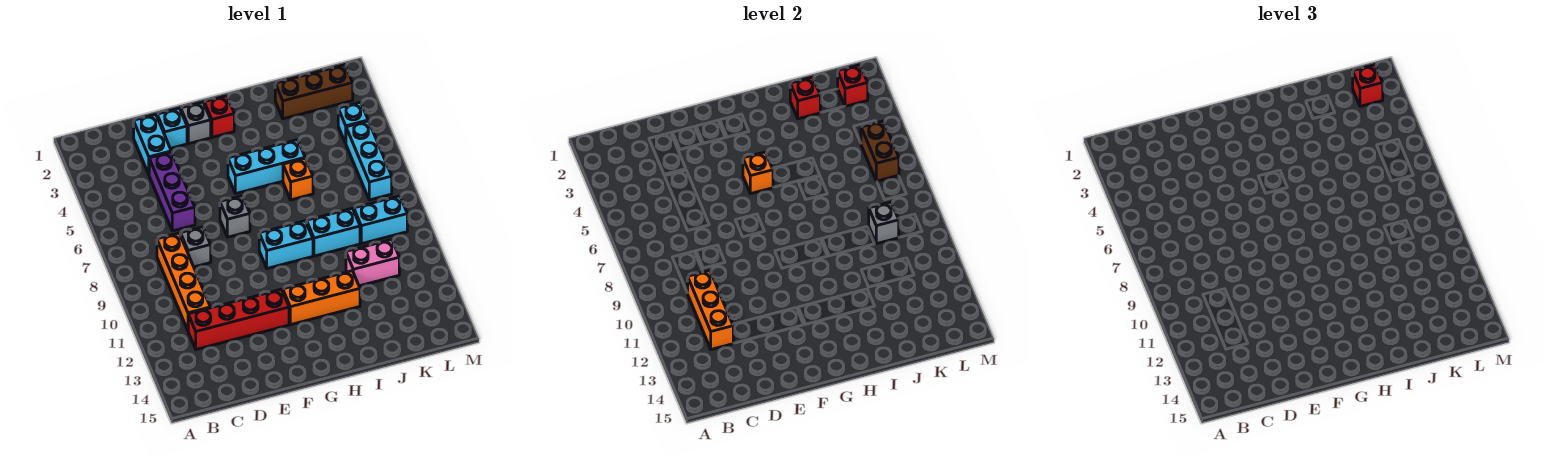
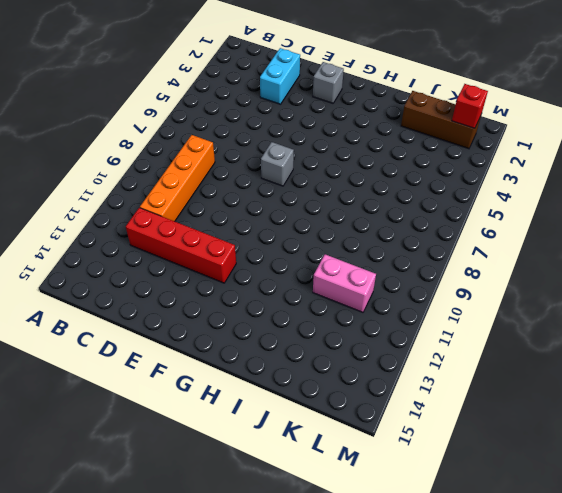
none -> purple 1x3 brick [149,152,195,231]
none -> grey 1x1 brick [181,227,211,267]
none -> cyan 1x1 brick [157,108,187,148]

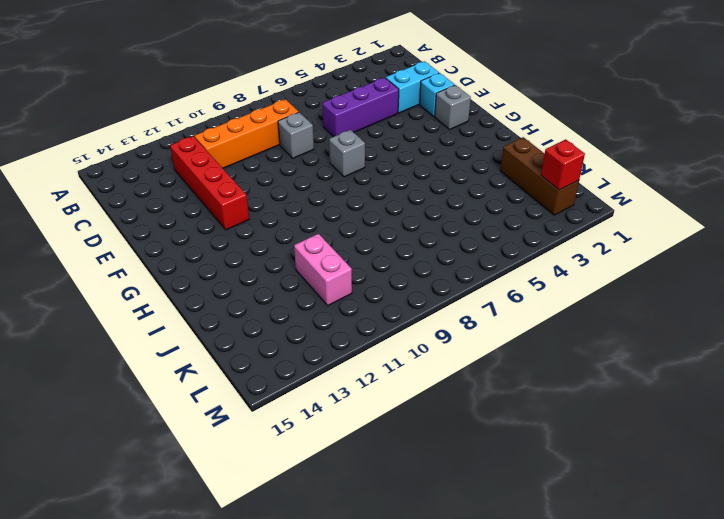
none -> red 1x1 brick [204,96,234,137]
none -> cyan 1x3 brick [228,140,305,194]
none -> cyan 1x2 brick [259,221,313,268]

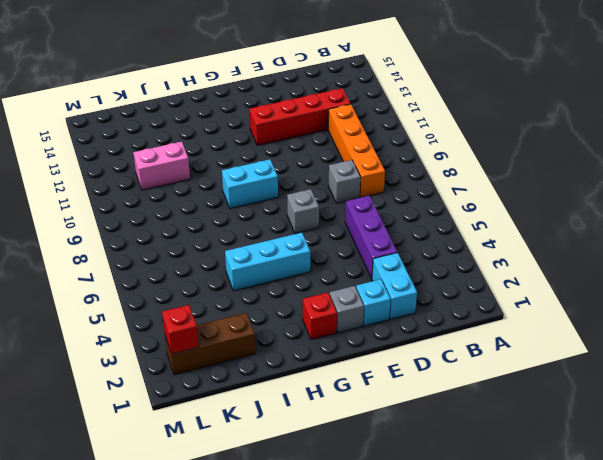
none -> orange 1x3 brick [283,271,360,325]
none -> orange 1x1 brick [283,159,313,200]
none -> cyan 1x2 brick [307,208,360,256]

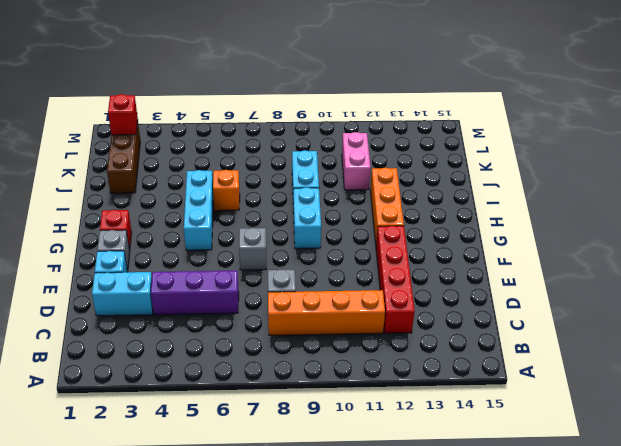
none -> cyan 1x2 brick [354,196,407,244]
none -> cyan 1x1 brick [338,102,368,143]
none -> cyan 1x3 brick [346,121,392,200]

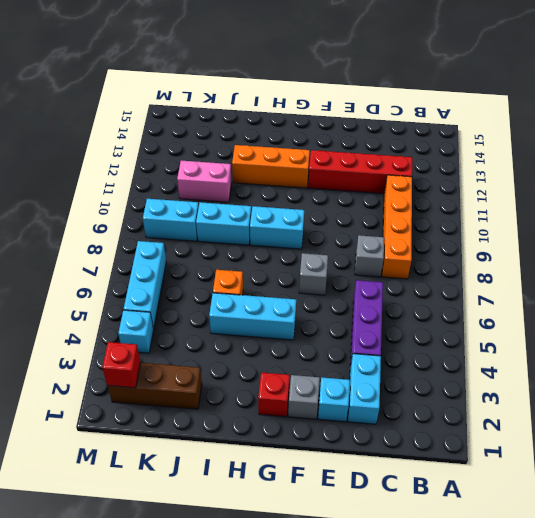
none -> orange 1x3 brick [687,271,733,349]
none -> orange 1x1 brick [743,152,773,194]
none -> red 1x1 brick [790,77,820,119]

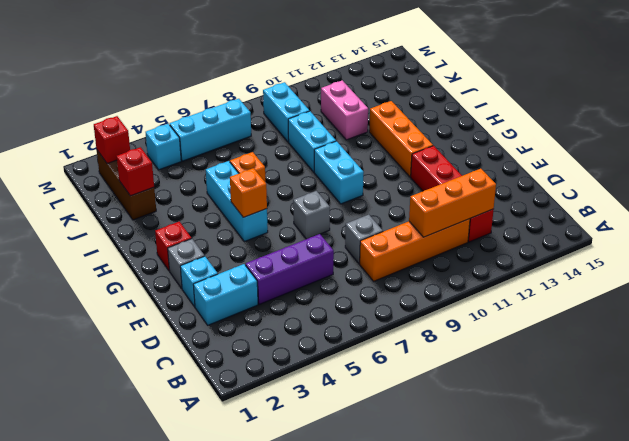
none -> grey 1x1 brick [869,202,899,244]
none -> brown 1x2 brick [861,121,899,181]
none -> red 1x1 brick [1353,65,1383,106]

